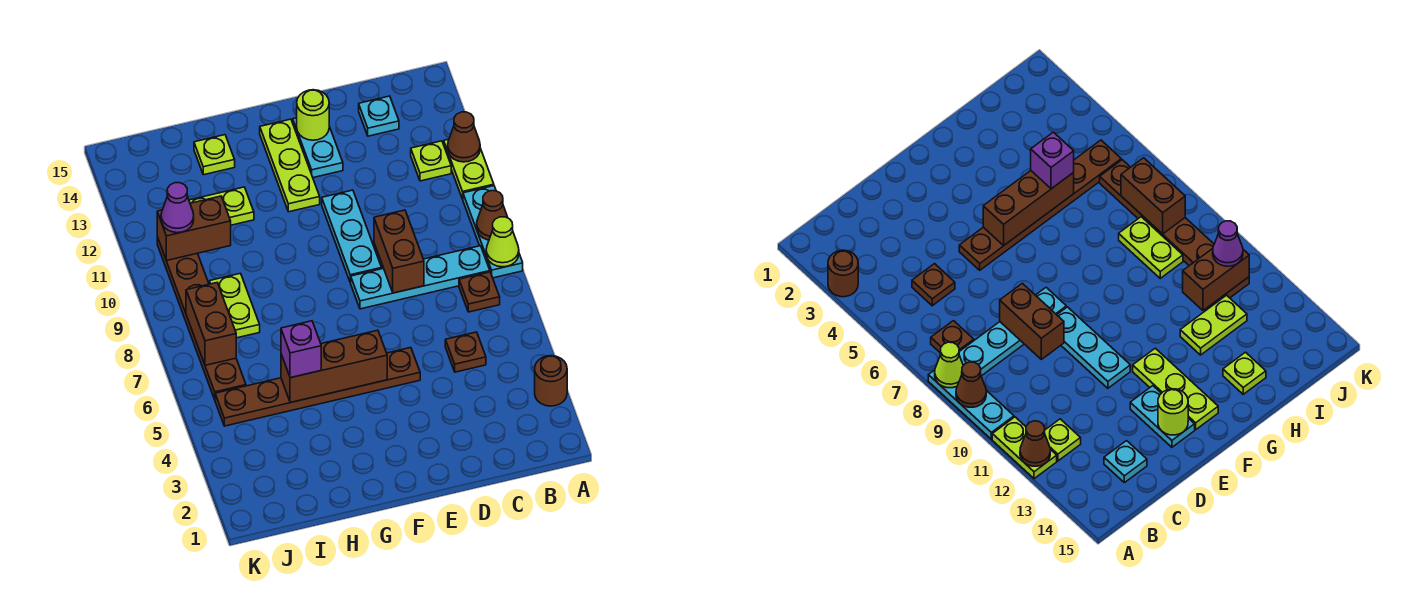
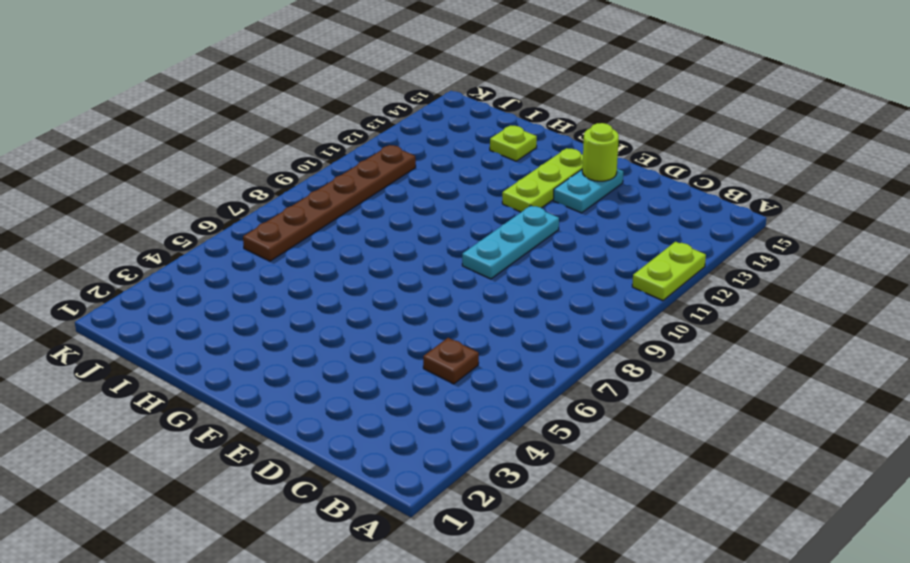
none -> brown 1x1 round brick [535,356,567,406]
none -> cyan 1x3 plate [463,186,523,278]
none -> brown 1x1 plate [459,272,500,312]

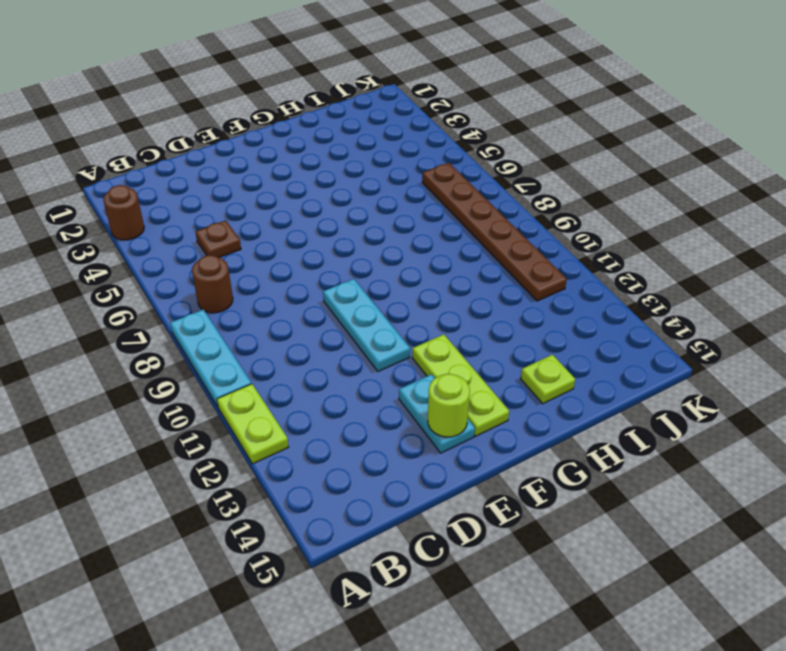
brown 1x1 round brick [192,255,233,313] -> brown 1x1 plate [459,272,500,312]
none -> cyan 1x4 plate [350,246,490,309]
none -> lime 1x1 plate [411,141,451,181]
none -> cyan 1x1 plate [359,96,399,136]

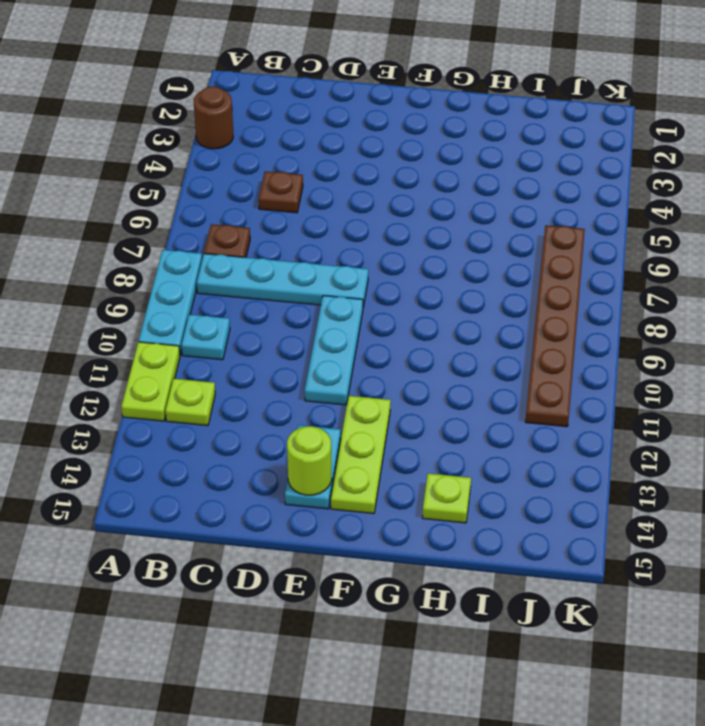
cyan 1x1 plate [182,315,230,360] -> cyan 1x1 plate moved to [359,96,399,136]
none -> brown 1x6 plate [215,348,420,426]
none -> lime 1x2 plate [189,187,254,225]
none -> lime 1x2 plate [209,273,260,338]

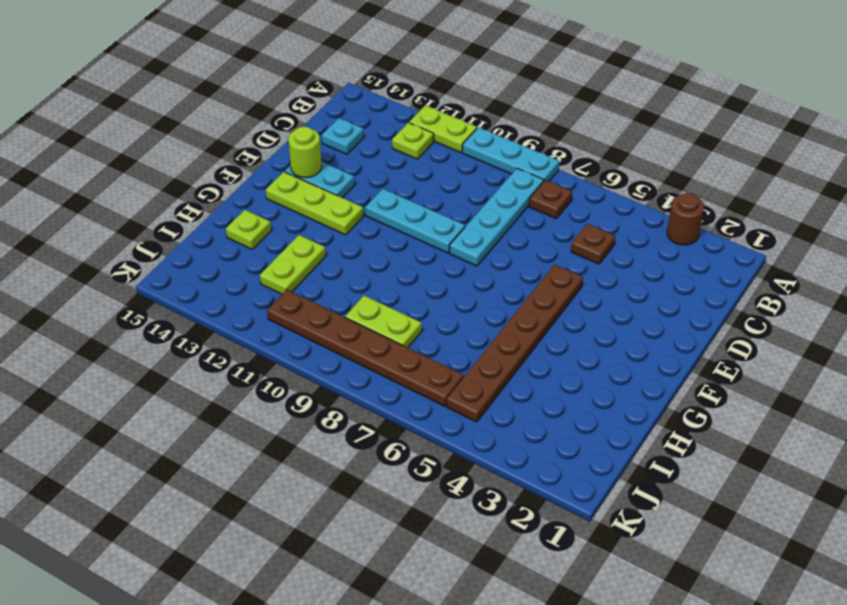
none -> lime 1x1 cone [486,217,519,267]
none -> brown 1x1 cone [477,191,508,240]
none -> brown 1x1 cone [448,112,480,162]

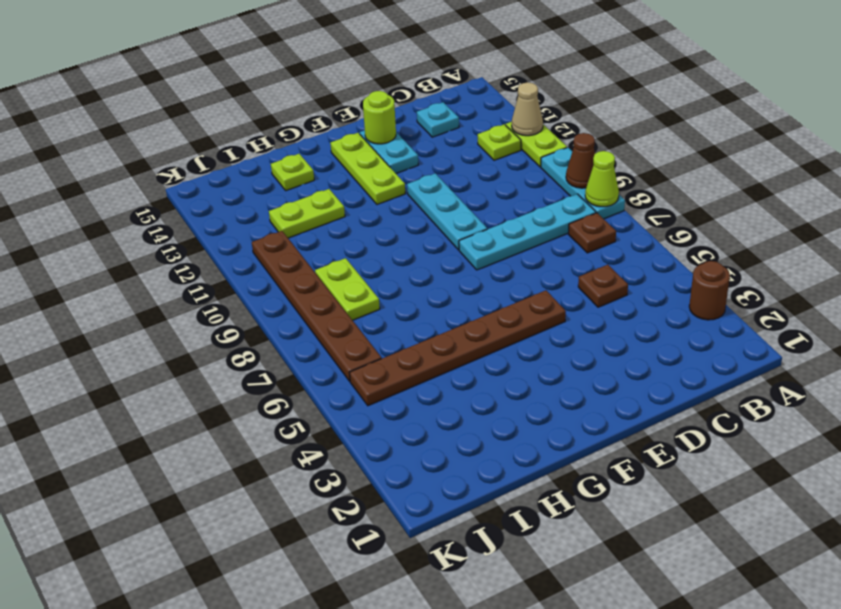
tan 1x1 cone [512,82,543,136] -> brown 1x1 cone [448,112,480,162]
none -> brown 1x2 brick [374,210,424,293]
none -> brown 1x3 brick [281,330,387,403]
none -> brown 1x2 brick [157,196,231,261]

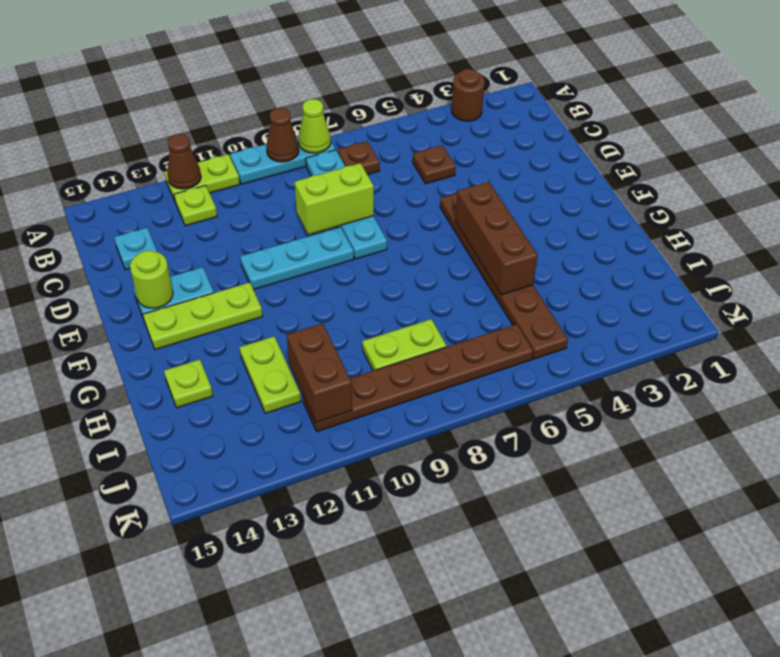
lime 1x2 brick [295,163,374,235] -> brown 1x2 brick [374,210,424,293]
none -> brown 1x2 brick [186,283,236,365]
none -> purple 1x1 brick [281,321,321,378]
none -> purple 1x1 cone [161,183,194,233]

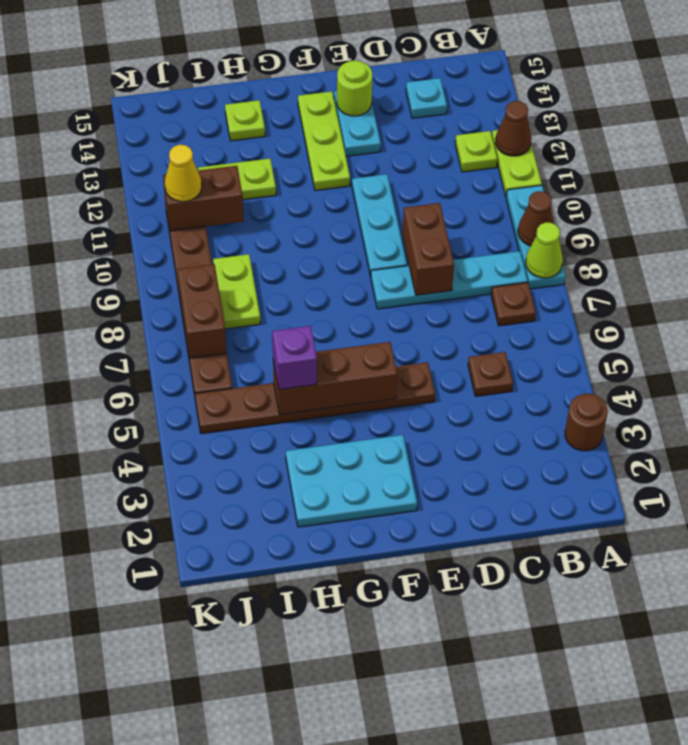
cyan 2x3 plate [286,435,417,527] -> none
yellow 1x1 cone [165,145,202,202] -> purple 1x1 cone [161,183,194,233]

